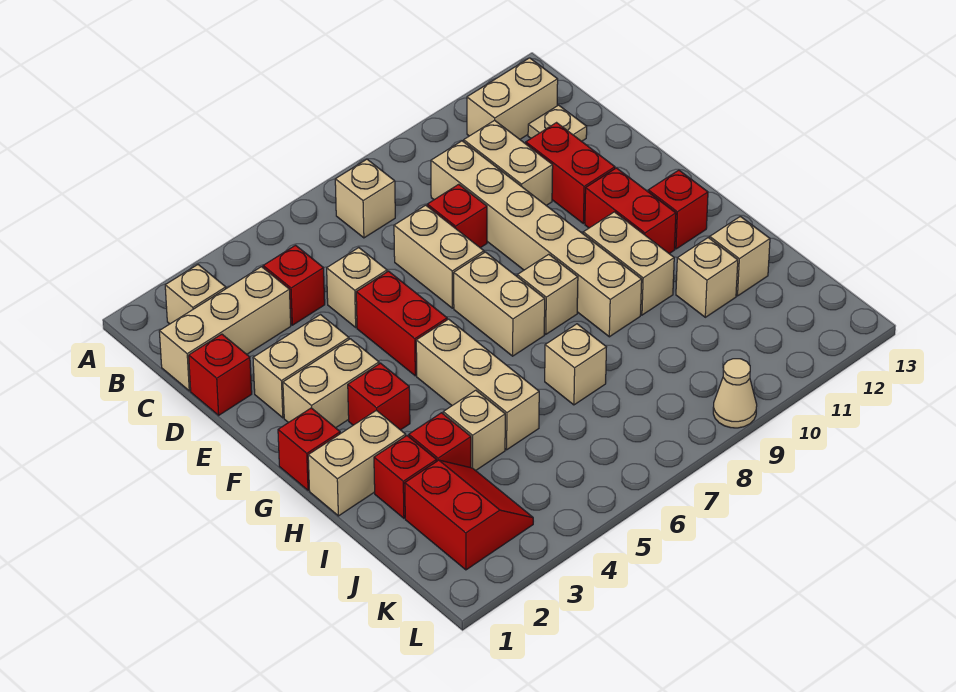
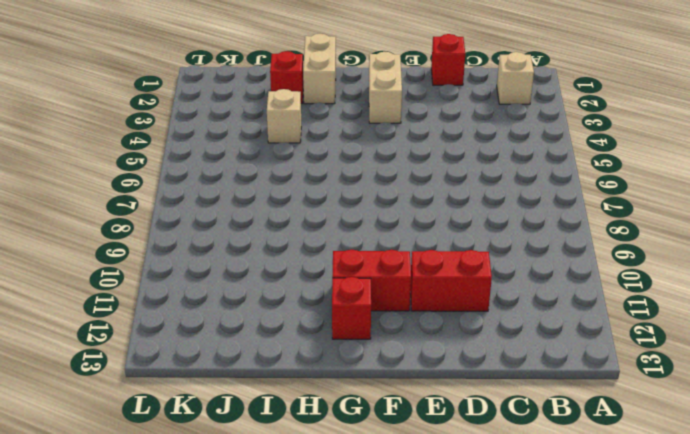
none -> tan 1x1 brick [335,159,395,238]
none -> tan 1x2 brick [467,58,558,139]
none -> tan 1x3 brick [159,267,291,391]
none -> red 1x1 brick [263,245,325,325]

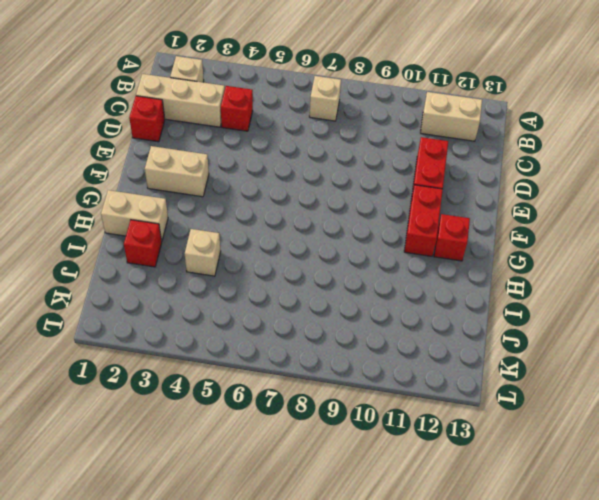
none -> tan 1x6 brick [431,141,642,337]
none -> tan 1x2 brick [464,120,553,206]
none -> tan 1x1 plate [528,105,587,141]
none -> tan 1x1 brick [327,248,387,327]

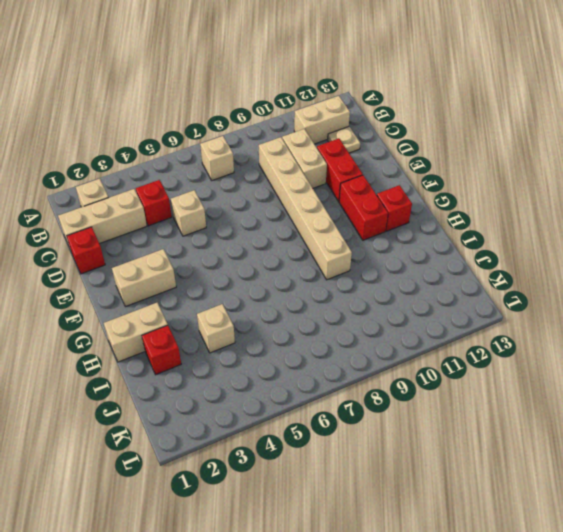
none -> tan 1x2 brick [394,205,484,308]
none -> red 1x1 brick [427,184,487,248]
none -> tan 1x2 brick [253,315,349,418]
none -> red 1x2 brick [356,271,447,376]

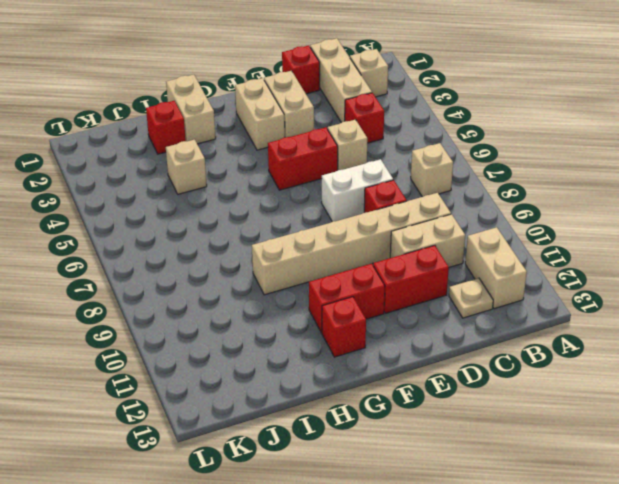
white 1x2 brick [322,159,393,222] -> tan 1x2 brick [394,205,484,308]
none -> tan 1x2 brick [454,252,545,356]
none -> red 1x1 brick [278,408,340,490]
none -> red 1x1 brick [348,363,410,430]
none -> tan 1x3 brick [416,319,539,450]

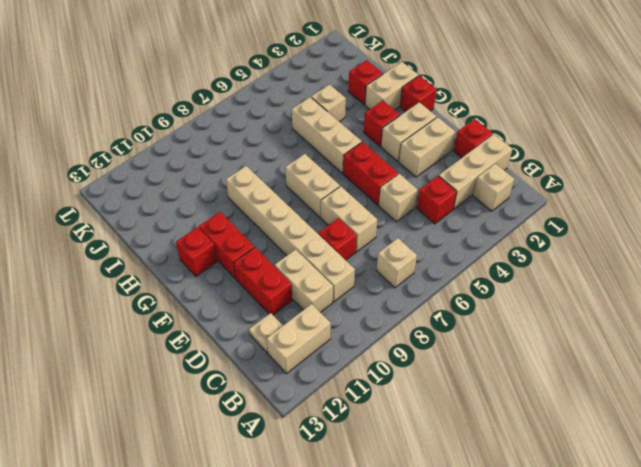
none -> tan 1x1 brick [517,254,578,334]
none -> tan 1x2 brick [583,212,674,315]
none -> red 1x1 brick [409,413,471,468]
none -> tan 1x1 brick [545,324,606,405]

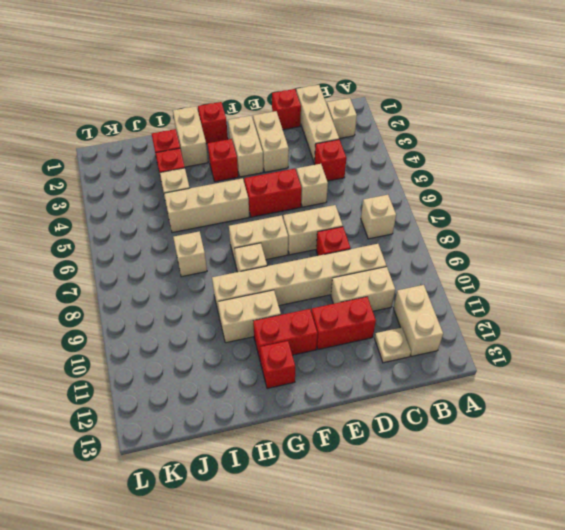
none -> tan 1x1 brick [676,238,738,317]
none -> tan 1x1 brick [710,216,770,296]
none -> red 2x2 slope [405,460,533,570]
none -> tan 1x1 cone [713,359,757,428]

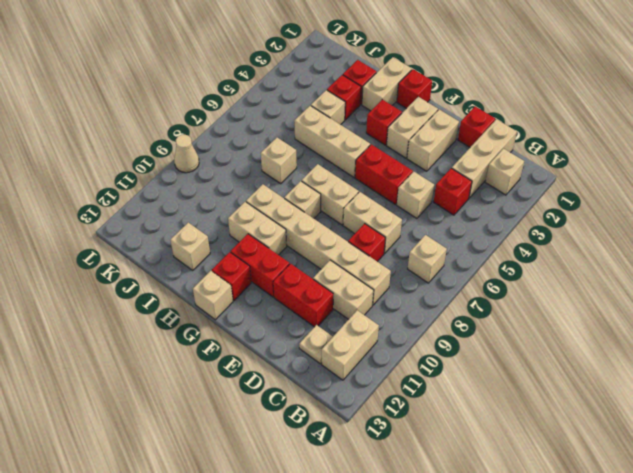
tan 1x1 brick [193,271,233,320] -> tan 1x1 brick moved to [676,238,738,317]
none -> red 2x2 slope [405,460,533,570]

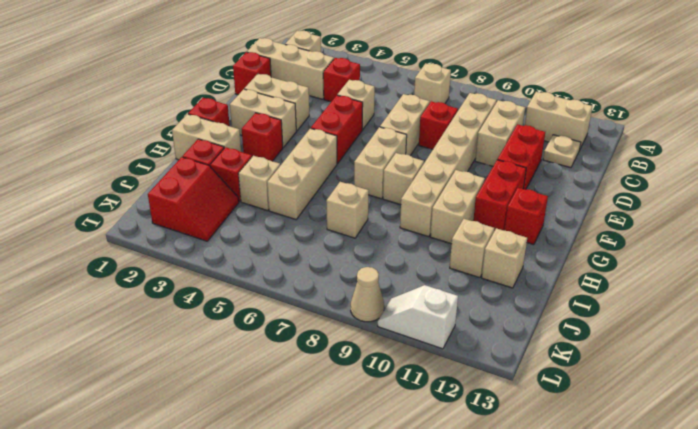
white 1x2 slope [378,285,458,349] -> none

